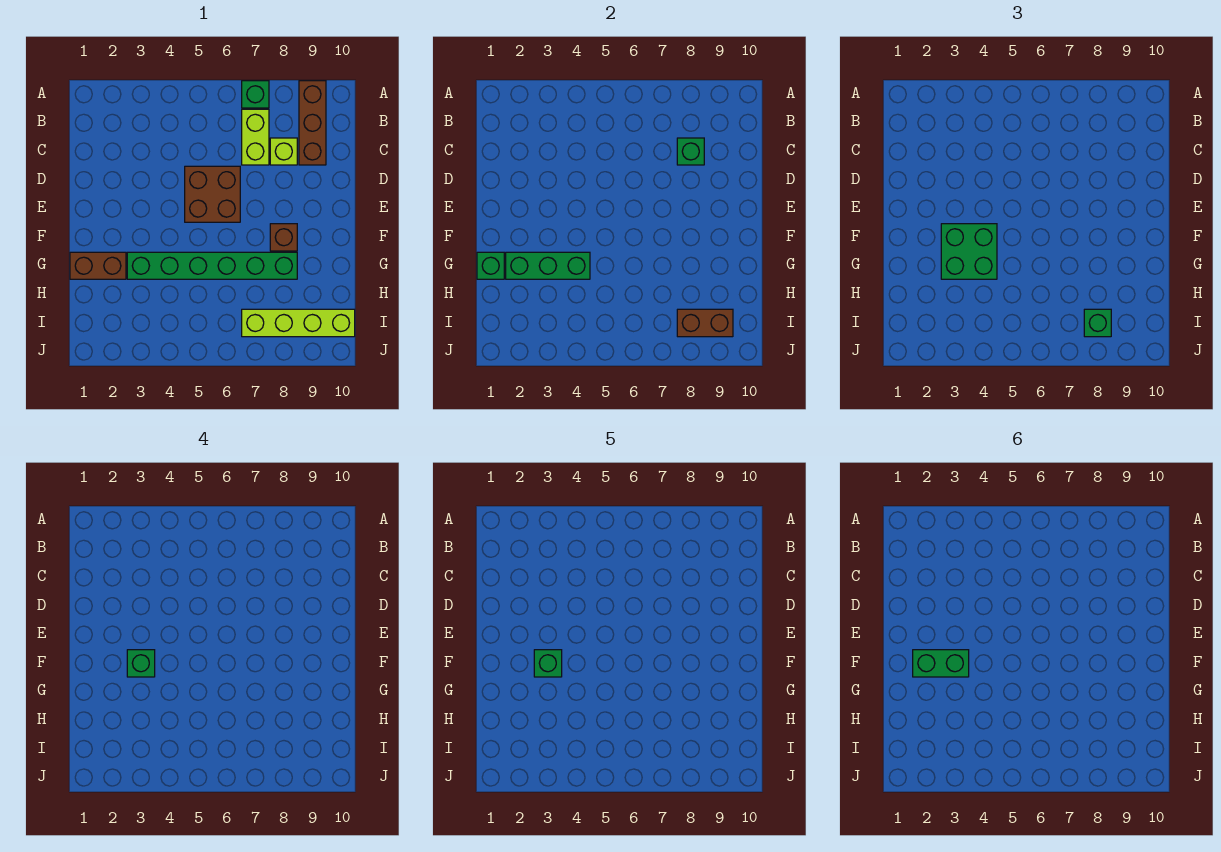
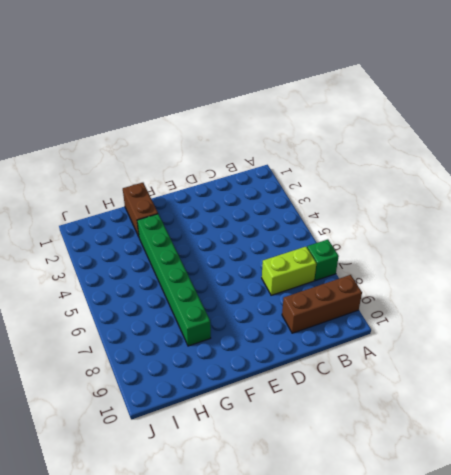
none -> lime 1x1 brick [270,138,297,165]
none -> brown 2x2 brick [185,166,240,222]
none -> brown 1x1 brick [270,224,297,251]

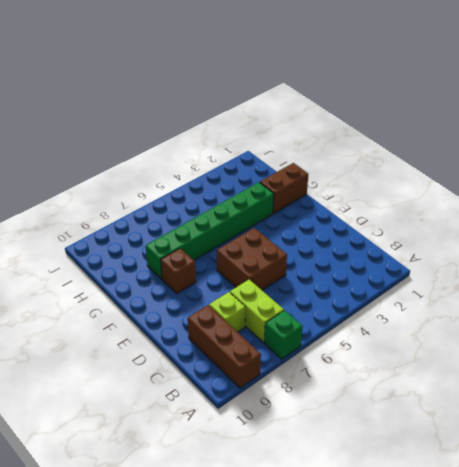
none -> lime 1x4 brick [242,309,355,337]
none -> green 1x1 brick [677,138,704,165]
none -> green 1x1 brick [477,252,504,279]

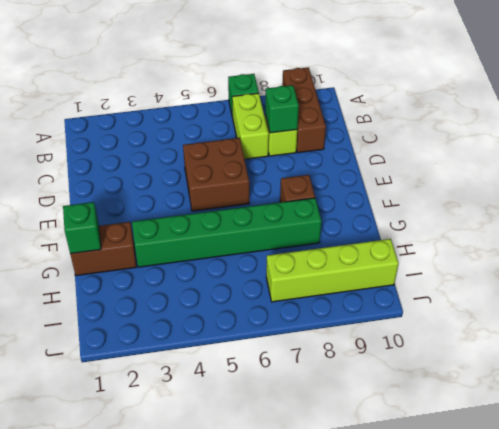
none -> green 1x3 brick [506,252,590,279]
none -> brown 1x2 brick [677,309,733,337]
none -> green 2x2 brick [941,224,997,279]

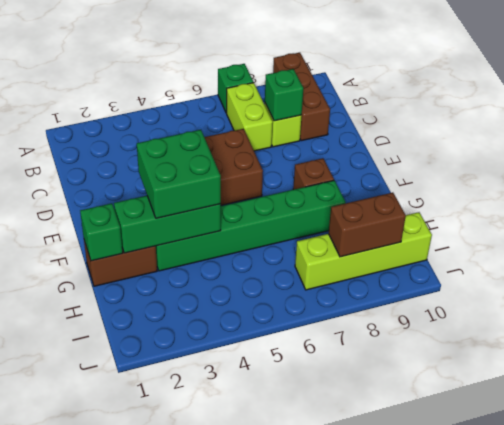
none -> green 1x1 brick [1084,309,1111,337]
none -> green 1x1 brick [127,650,155,677]
none -> green 1x1 brick [534,650,562,677]

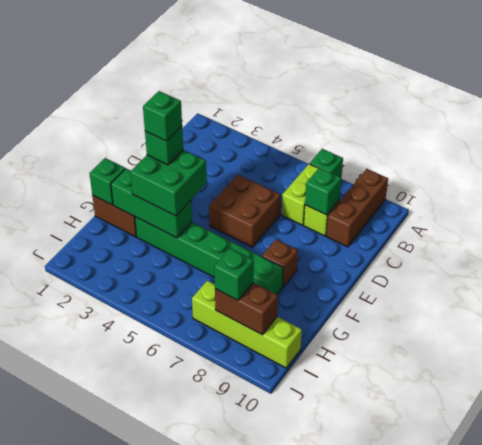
none -> green 1x2 brick [913,650,969,677]

